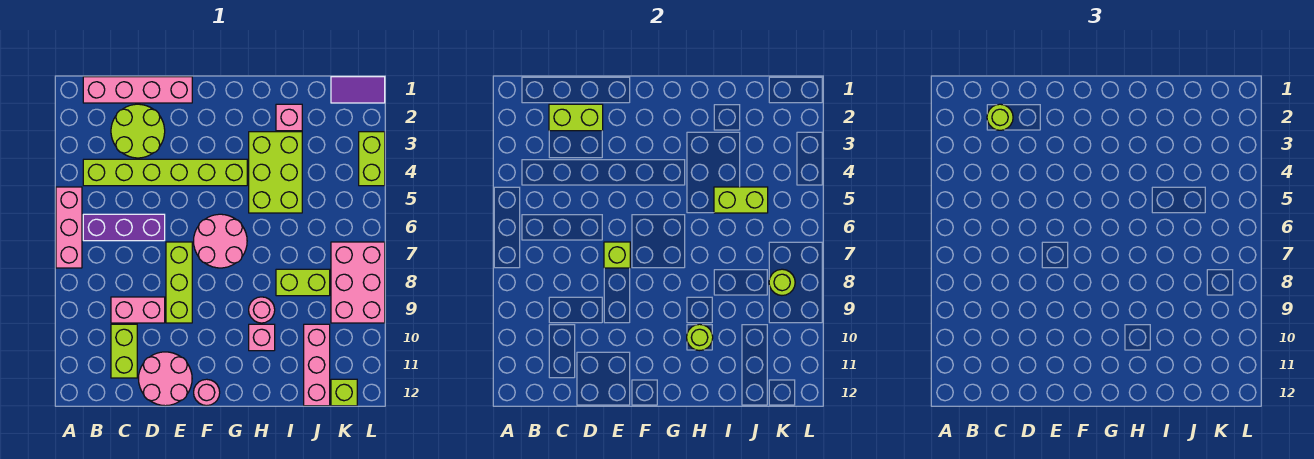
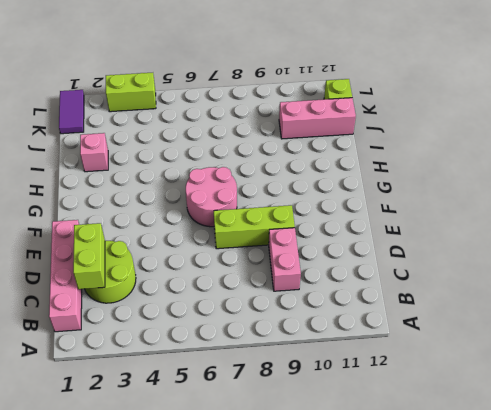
none -> pink 1x3 brick [56,187,82,268]
none -> lime 1x6 brick [83,159,247,186]
none -> purple 1x3 brick [83,214,165,241]

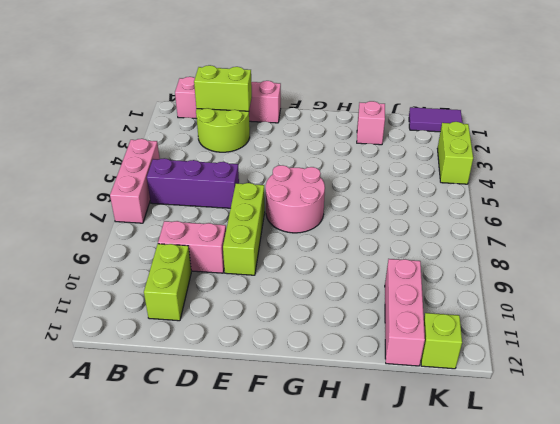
none -> lime 1x6 brick [83,159,247,186]
none -> pink 2x2 round brick [139,352,192,406]
none -> pink 1x1 round brick [194,379,220,406]

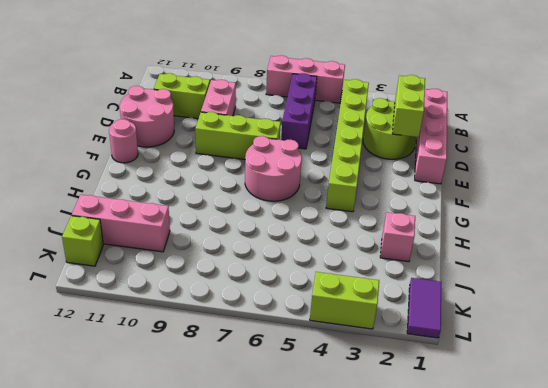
none -> lime 2x3 brick [249,132,302,213]
none -> pink 1x1 round brick [249,297,275,323]
none -> pink 1x1 brick [249,324,275,351]

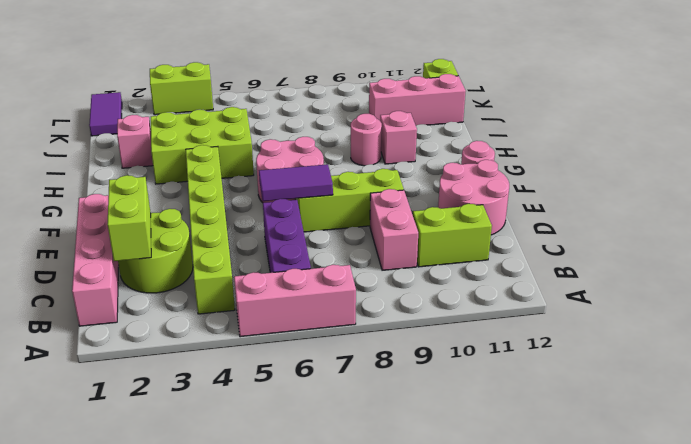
purple 1x2 tile [259,164,333,201] -> lime 1x1 brick [604,242,630,268]
none -> lime 1x2 brick [276,269,330,296]
none -> pink 2x3 brick [331,242,385,323]
none -> lime 1x1 round brick [687,324,713,351]

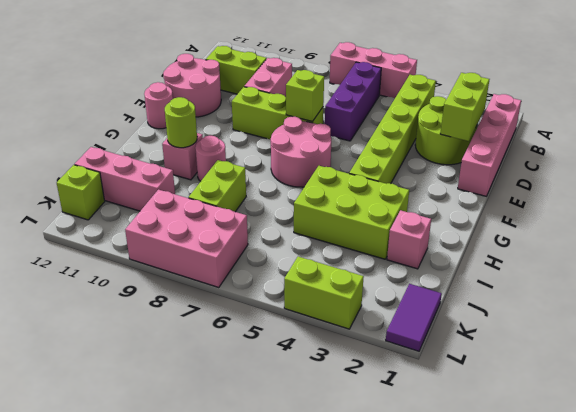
none -> lime 1x2 brick [714,187,768,213]
none -> lime 1x1 round brick [769,269,795,295]
none -> lime 1x1 round brick [987,104,1013,130]

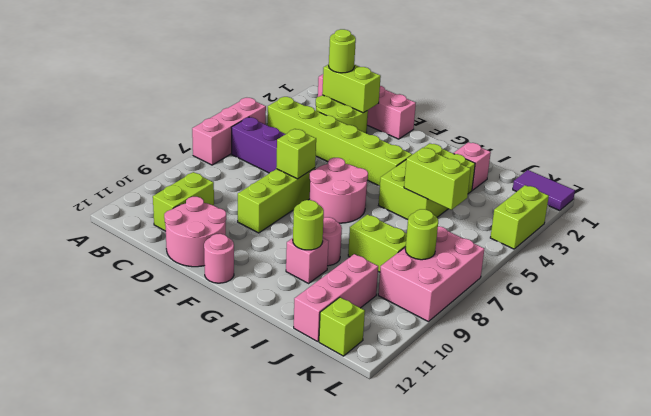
none -> pink 1x2 brick [111,297,165,323]

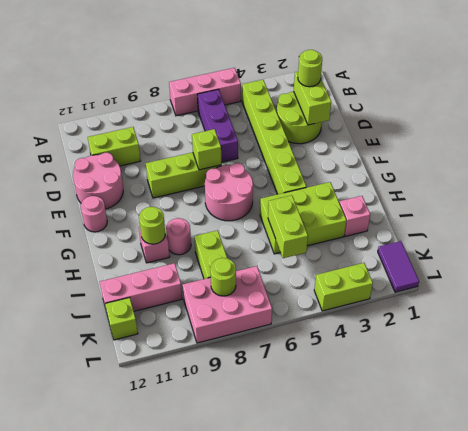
none -> pink 1x4 brick [83,77,192,103]
none -> pink 1x2 brick [111,297,165,323]

